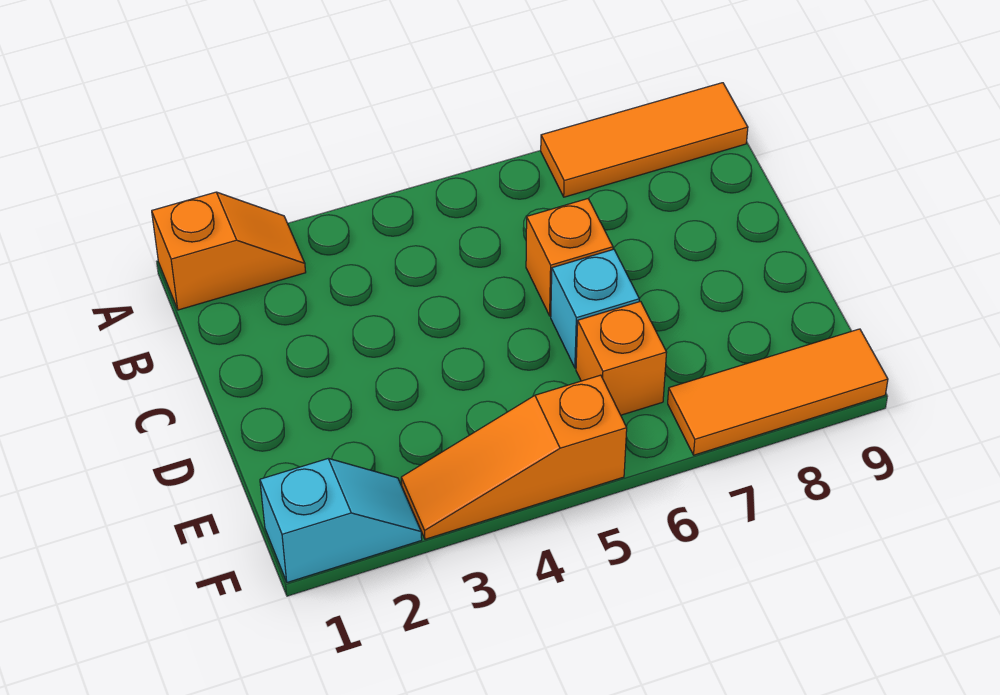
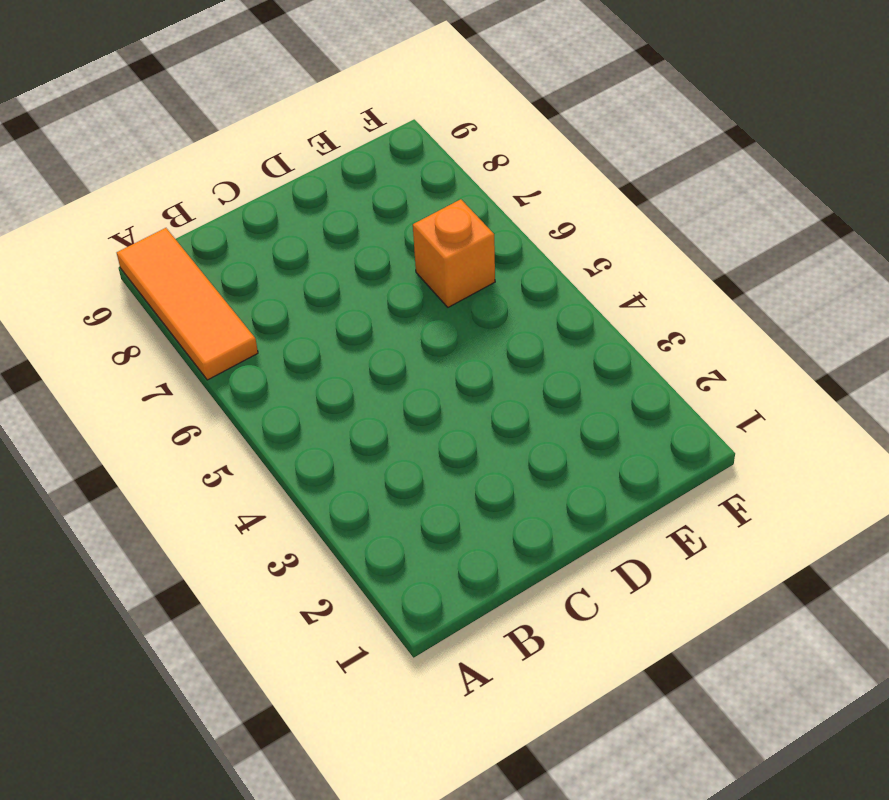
none -> orange 1x2 slope [152,192,306,310]
none -> orange 1x1 brick [526,199,613,316]

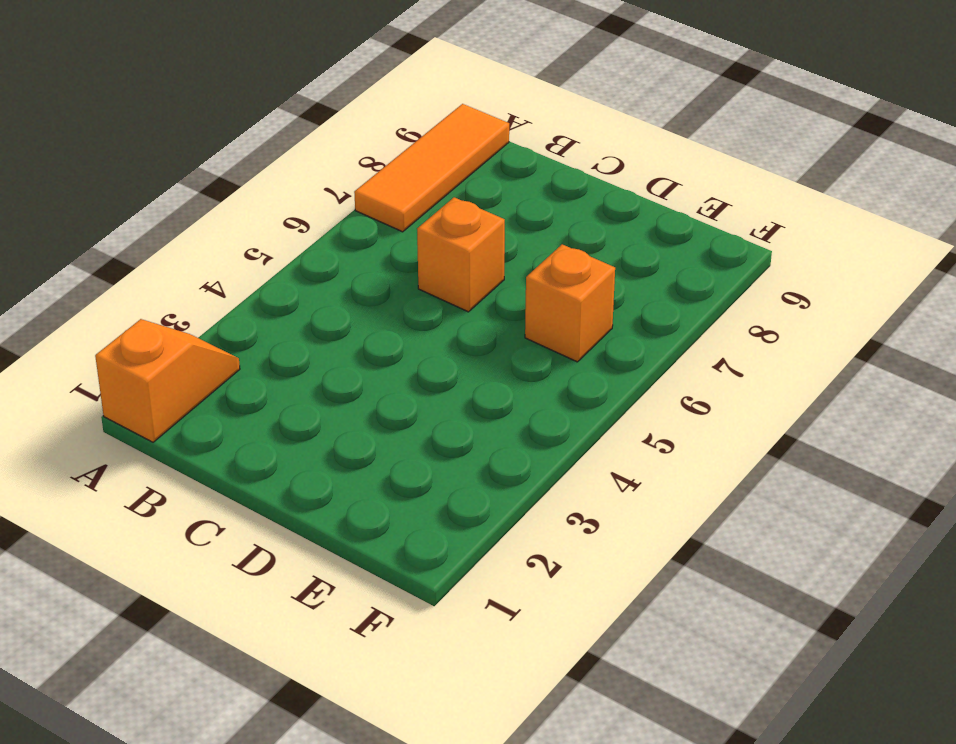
none -> cyan 1x1 brick [551,249,639,368]
none -> cyan 1x2 slope [260,459,422,582]

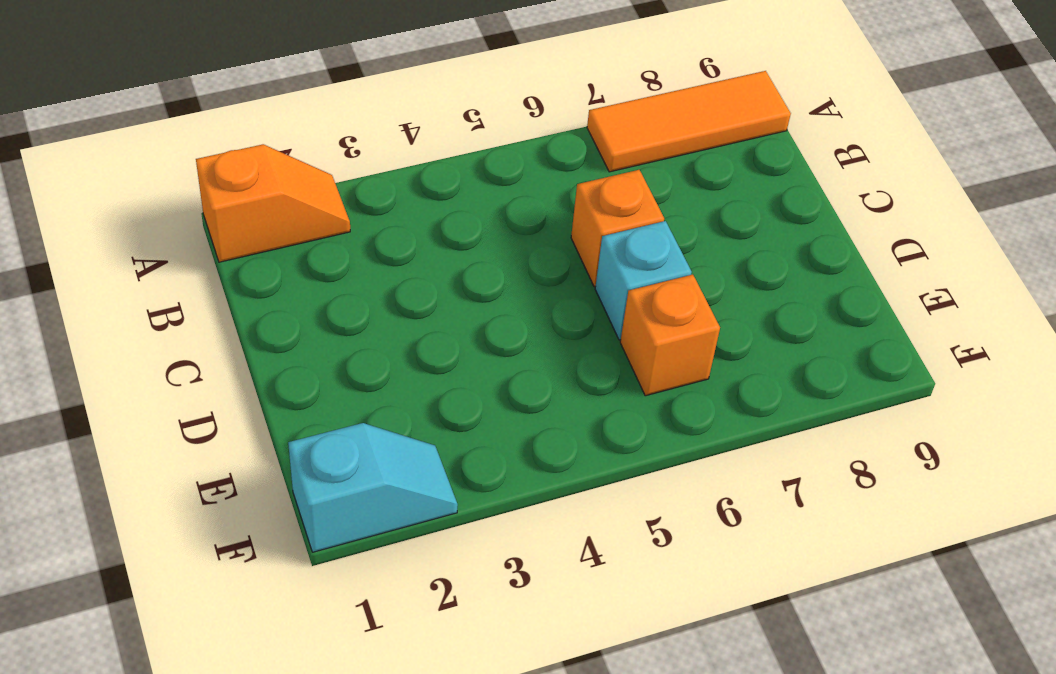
none -> orange 1x3 slope [401,375,627,539]
none -> orange 1x3 tile [668,329,888,455]

